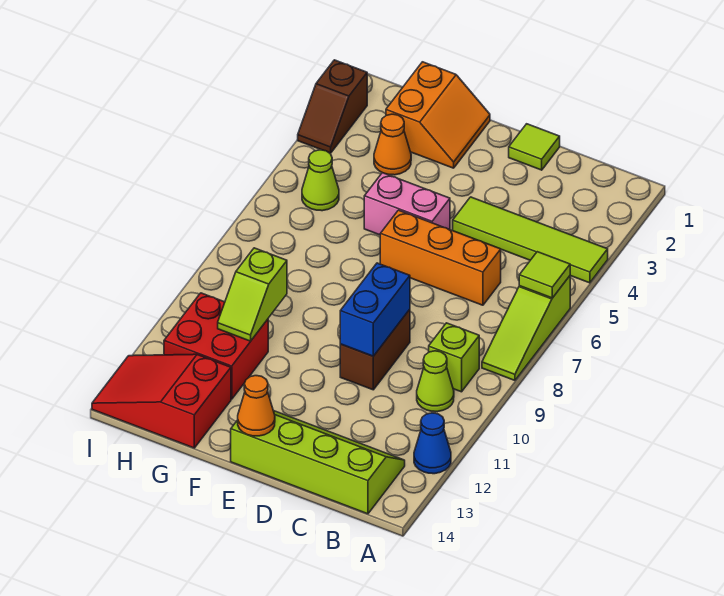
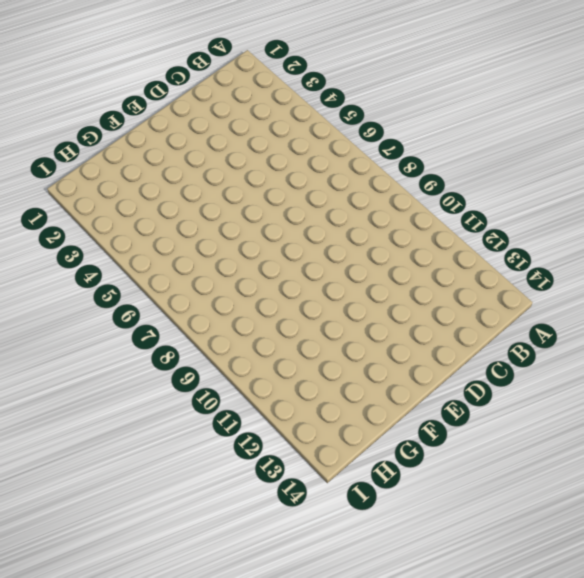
none -> lime 1x4 tile [453,197,608,283]
none -> lime 1x3 slope [482,276,570,380]
none -> blue 1x1 cone [414,413,451,474]

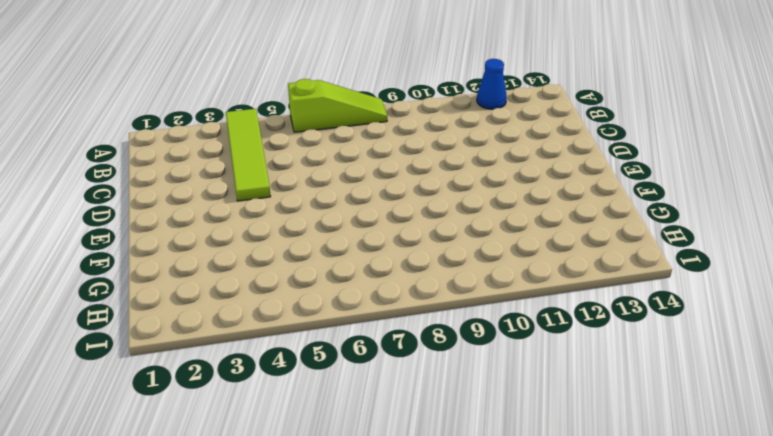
none -> lime 1x1 brick [429,323,479,392]
none -> lime 1x1 cone [417,351,454,412]
none -> lime 2x4 slope [231,411,405,514]

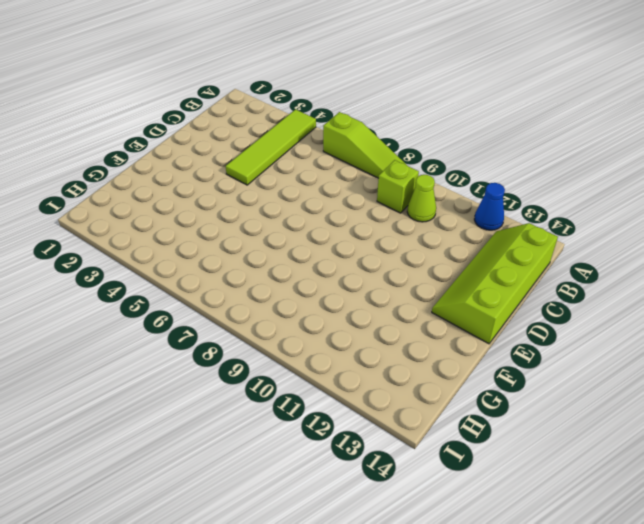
none -> orange 1x3 brick [380,210,501,305]
none -> lime 1x1 tile [509,124,560,170]
none -> brown 1x2 brick [340,309,410,390]

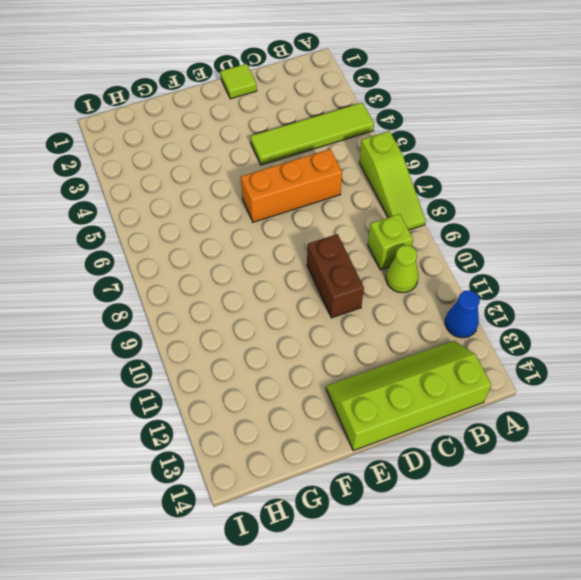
none -> pink 1x2 brick [364,173,450,235]
none -> orange 2x2 slope [386,62,490,168]
none -> orange 1x1 cone [374,114,411,175]

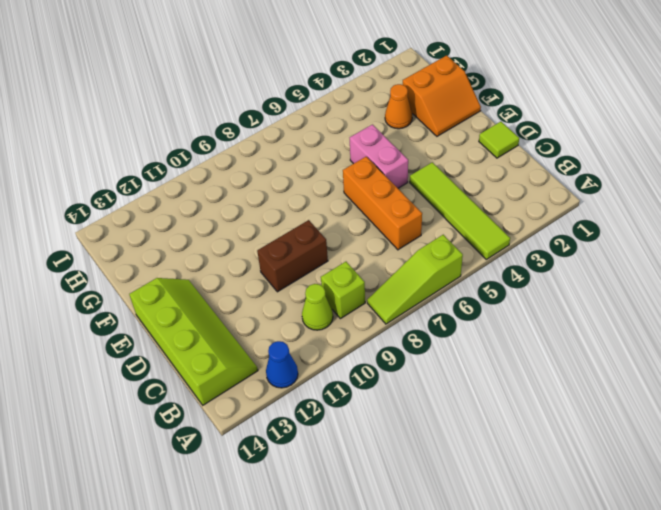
none -> red 2x2 brick [164,293,268,399]
none -> red 2x3 slope [92,354,231,448]
none -> lime 1x1 cone [302,150,339,211]

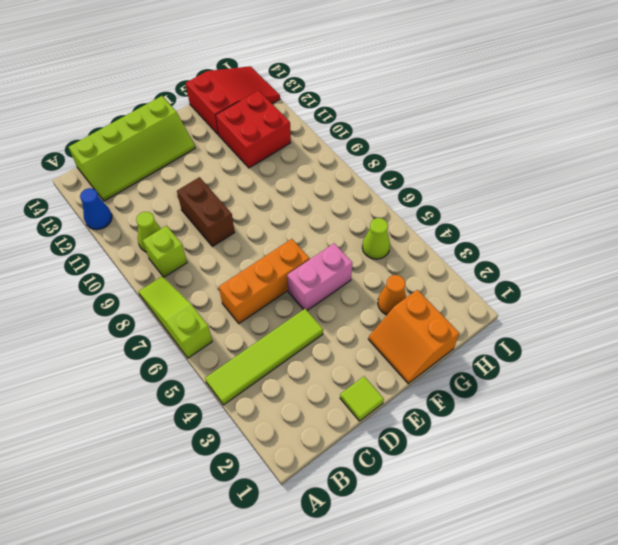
none -> brown 1x2 slope [298,60,367,153]
none -> lime 1x1 tile [519,252,570,298]
none -> blue 1x2 brick [340,263,410,356]

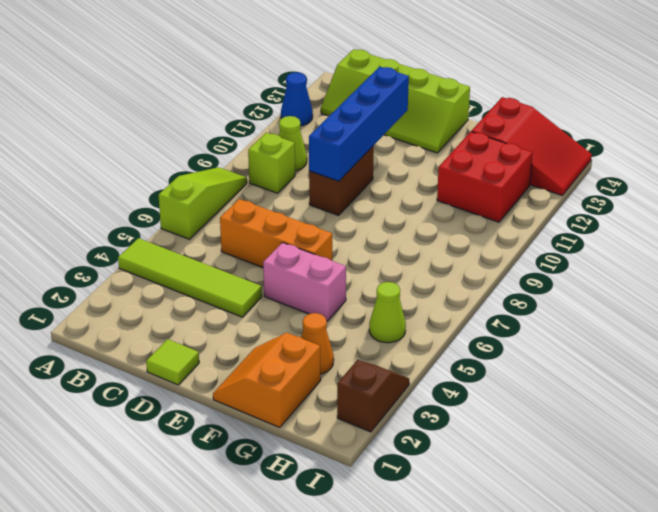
blue 1x4 brick [309,67,409,181] -> blue 1x2 brick [340,263,410,356]
none -> lime 1x1 tile [519,252,570,298]
none -> orange 1x1 cone [238,376,275,436]
none -> lime 1x2 slope [218,248,287,341]

